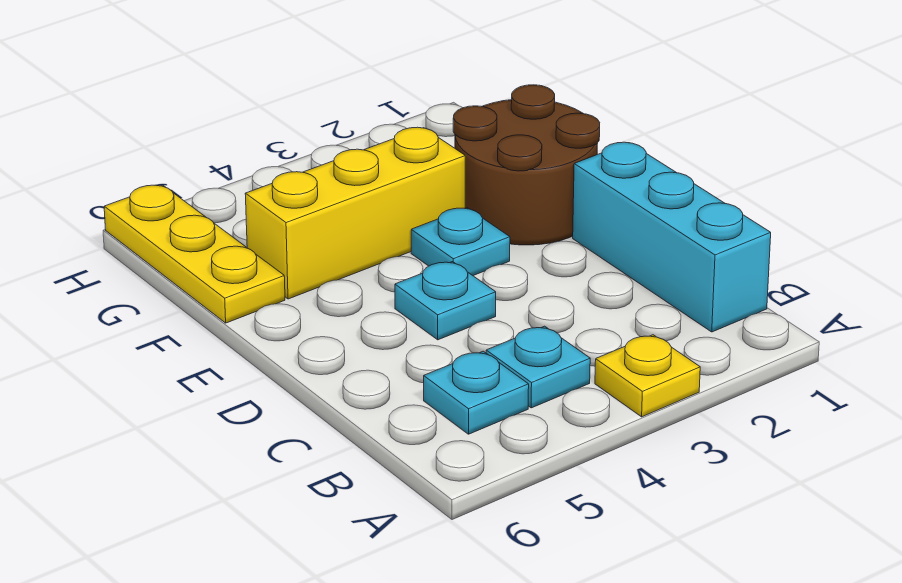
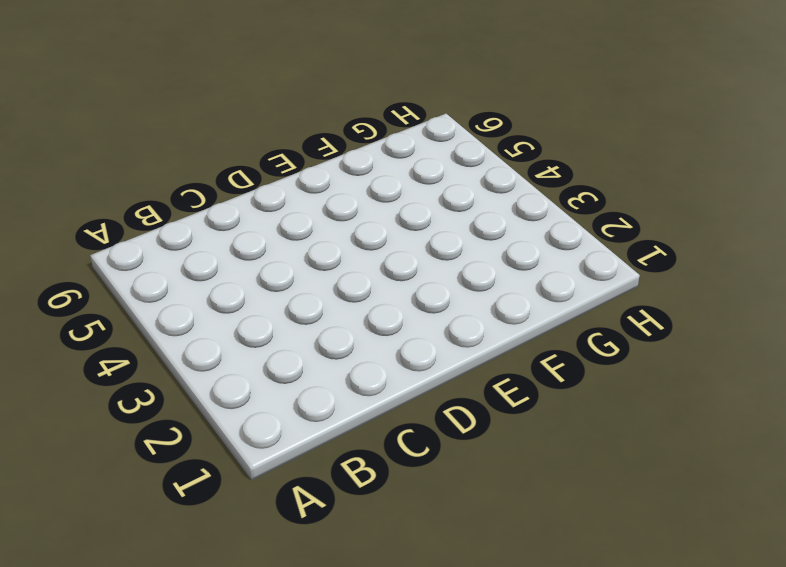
none -> yellow 1x1 plate [595,335,700,417]
none -> cyan 1x3 brick [573,142,771,332]

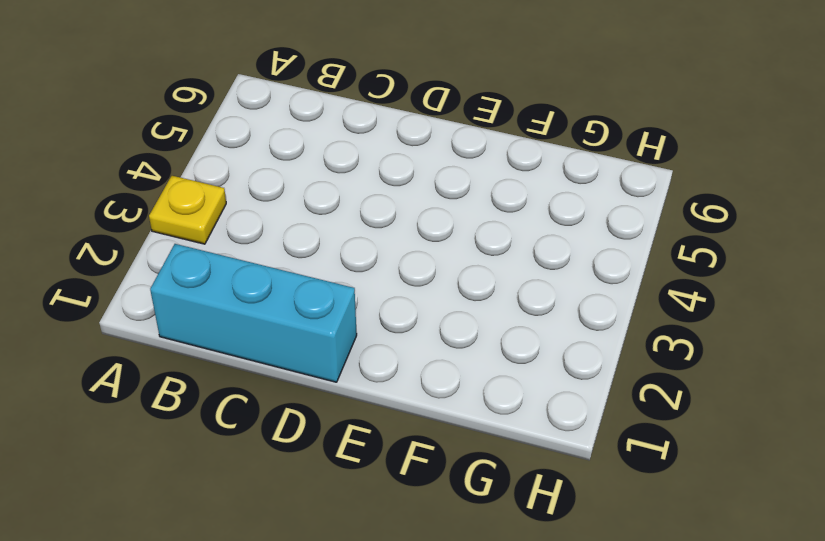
none -> cyan 1x1 plate [486,326,590,408]
none -> cyan 1x1 plate [424,351,529,434]

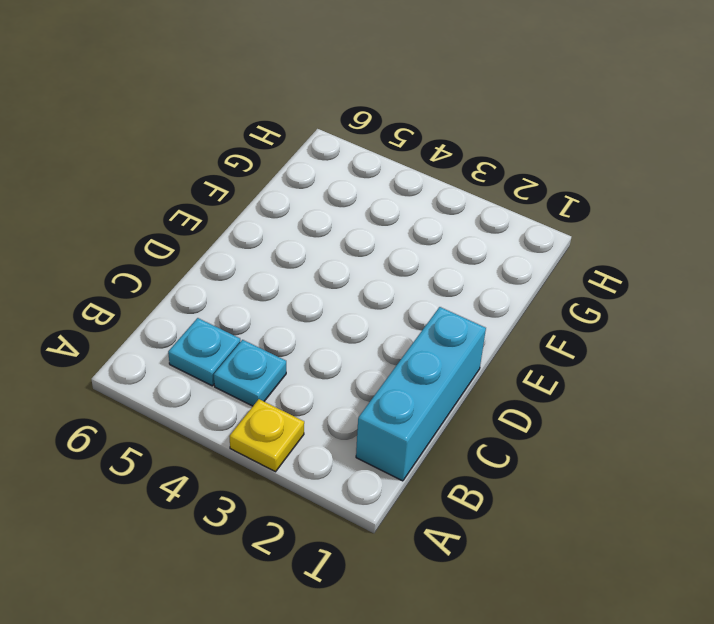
none -> cyan 1x1 plate [395,262,496,340]
none -> brown 2x2 round brick [453,85,600,245]

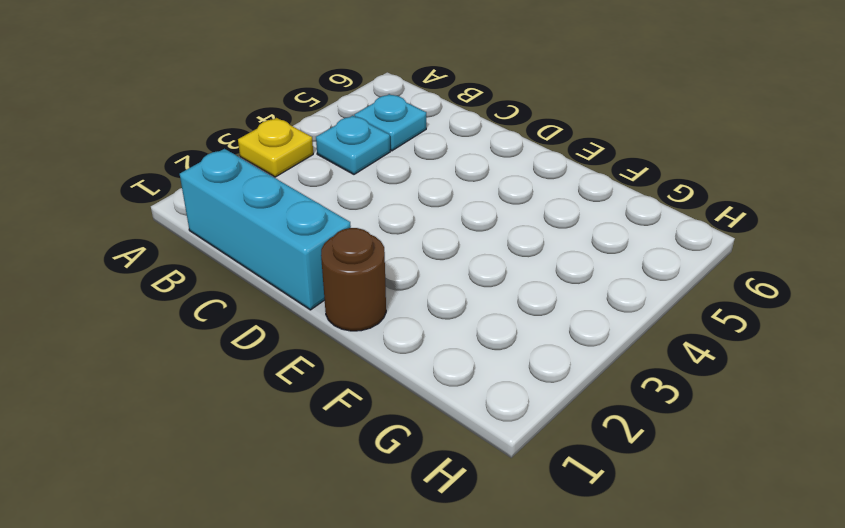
brown 1x1 round brick [321,228,386,331] -> brown 2x2 round brick [453,85,600,245]
none -> cyan 1x1 plate [395,262,496,340]
none -> cyan 1x1 plate [411,208,510,276]

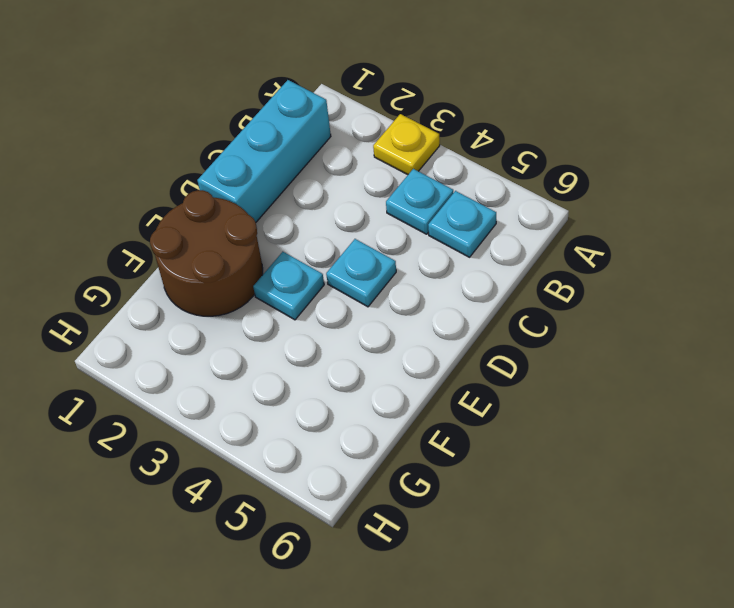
none -> yellow 1x3 brick [245,127,465,299]
none -> yellow 1x3 plate [104,185,285,323]

